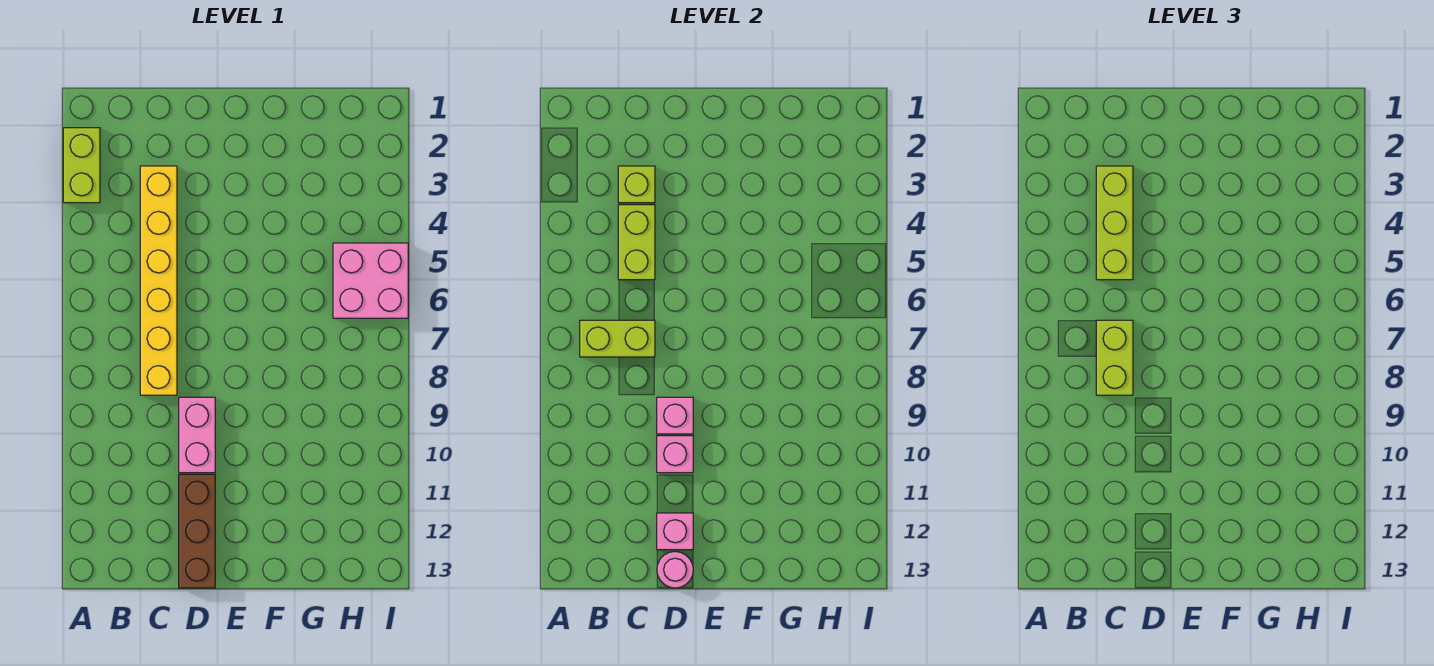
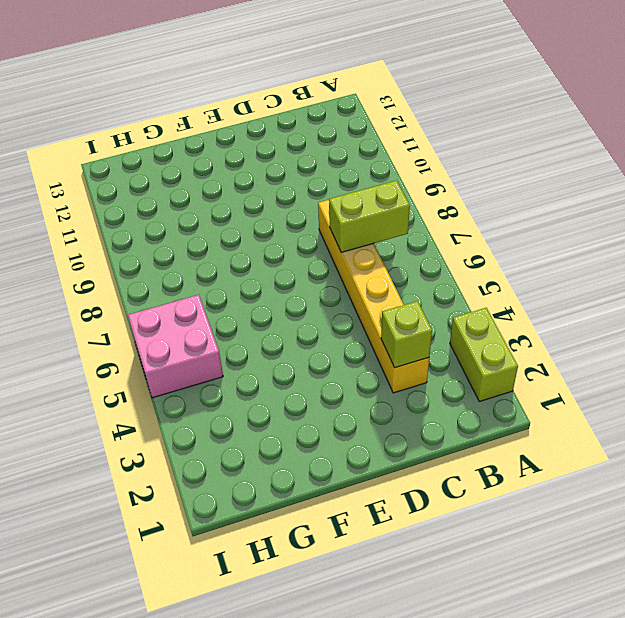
none -> pink 1x2 brick [179,397,215,473]
none -> brown 1x3 brick [179,474,215,588]
none -> lime 1x2 brick [618,205,655,280]

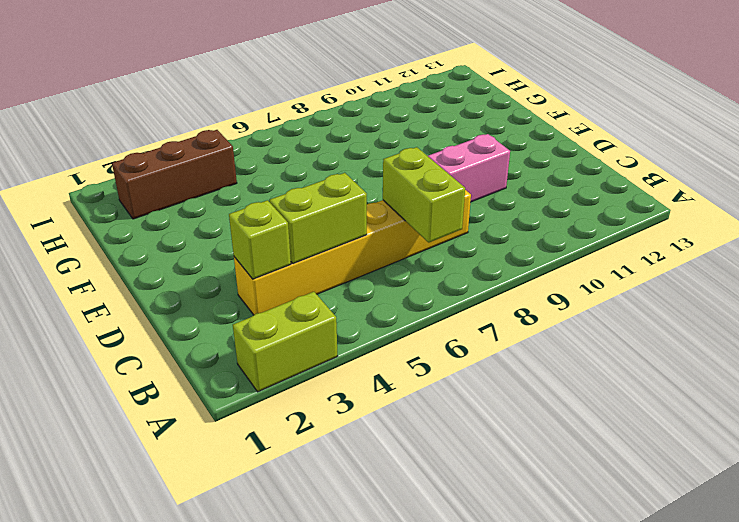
brown 1x3 brick [112,130,237,219] -> brown 1x3 brick moved to [179,474,215,588]
none -> pink 2x2 brick [333,243,408,318]
none -> pink 1x1 brick [657,397,693,434]
none -> pink 1x1 brick [657,436,693,473]

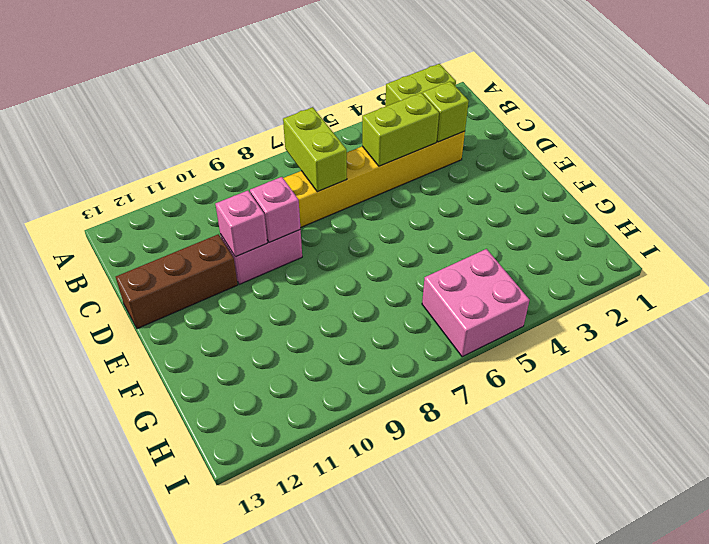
none -> pink 1x1 brick [657,513,693,550]
none -> pink 1x1 round brick [657,551,693,588]
none -> lime 1x3 brick [1096,166,1133,280]

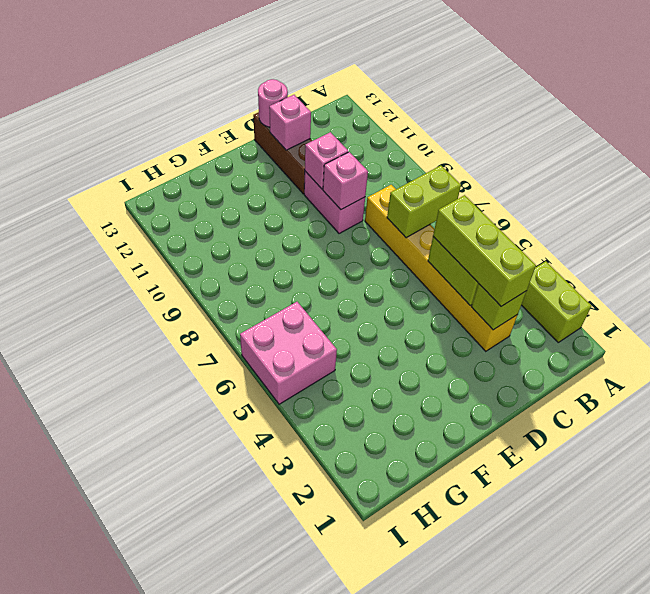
none -> lime 1x2 brick [1096,320,1133,395]

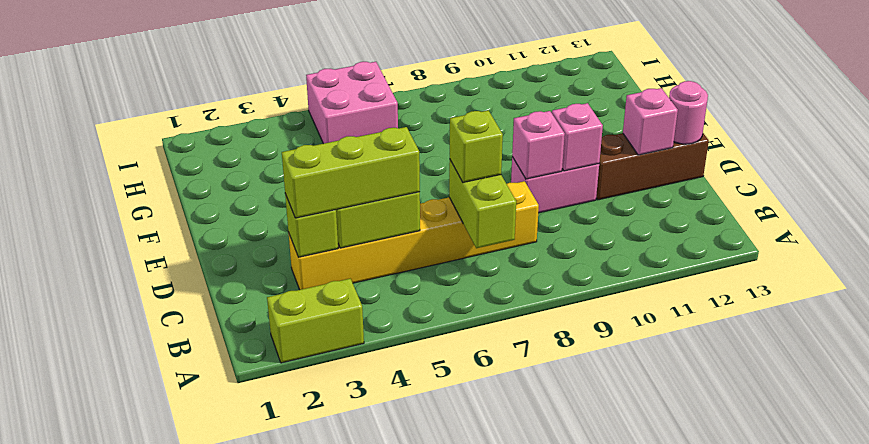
lime 1x1 brick [450,110,503,182] -> lime 1x2 brick [1096,320,1133,395]

